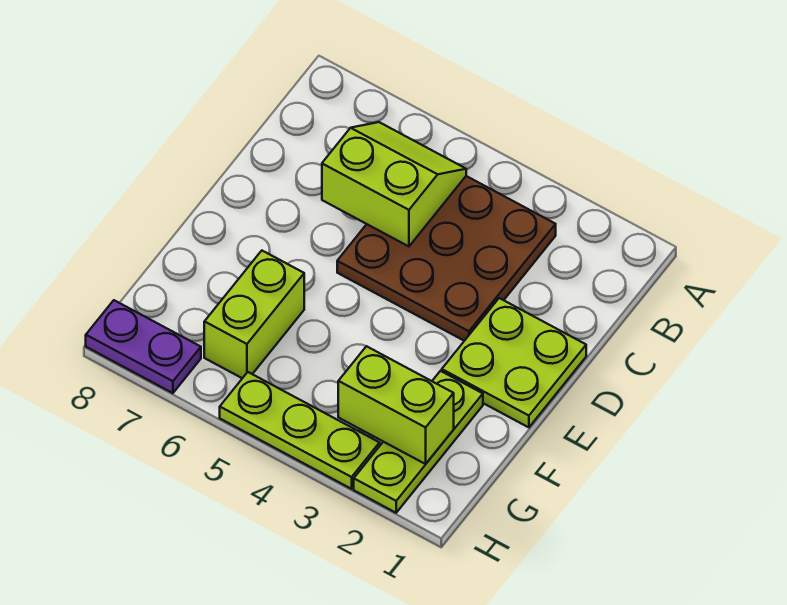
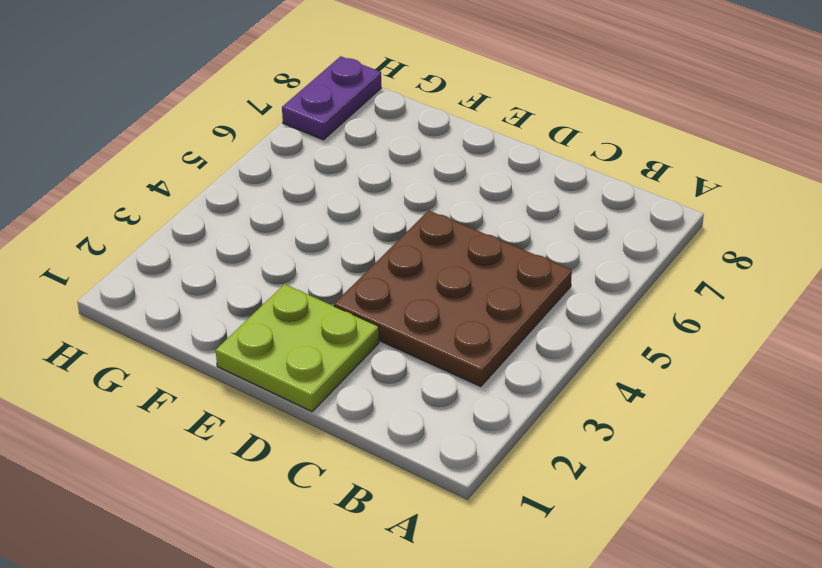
none -> lime 1x3 plate [354,371,483,513]
none -> lime 1x2 brick [204,251,304,378]

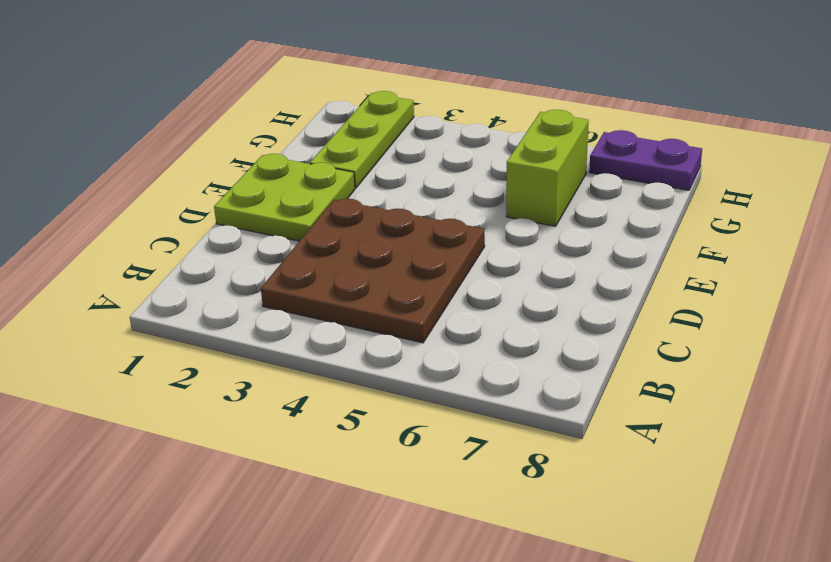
none -> lime 1x3 plate [220,372,380,489]
none -> lime 2x2 slope [322,122,466,246]

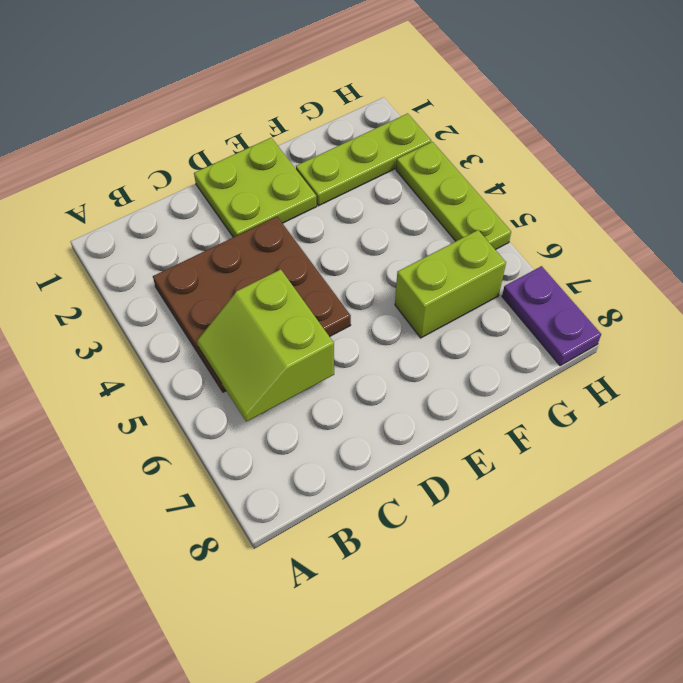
none -> lime 1x2 brick [338,346,454,464]

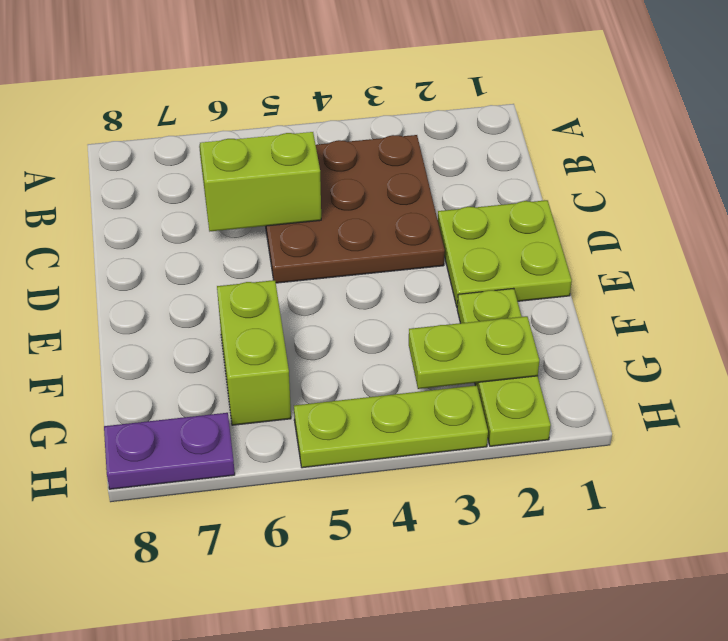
lime 1x2 plate [409,316,539,389] -> lime 1x2 brick [338,346,454,464]

